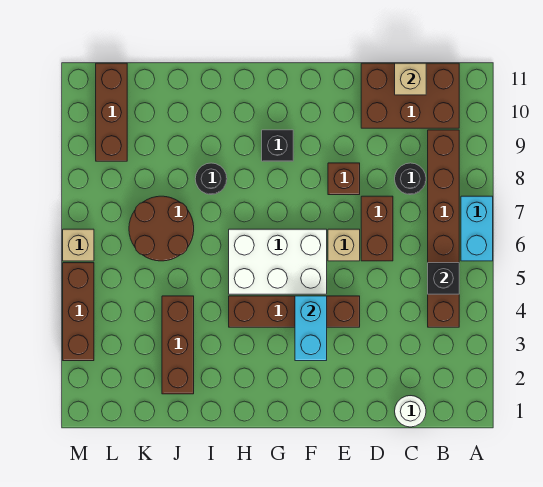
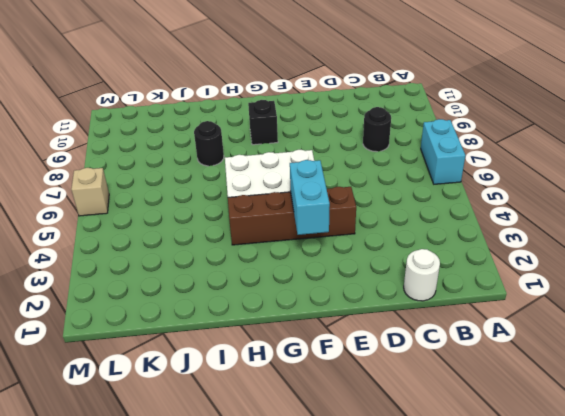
none -> brown 1x6 brick [428,130,459,327]
none -> brown 2x3 brick [361,63,459,128]
none -> brown 1x2 brick [361,196,393,261]

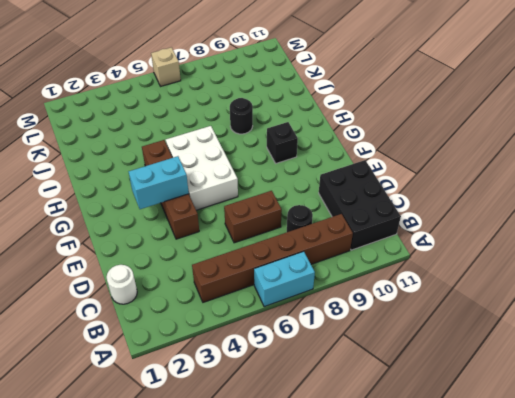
black 2x3 brick [319,160,401,250] -> brown 2x3 brick [361,63,459,128]
none -> tan 1x1 brick [328,229,360,261]
none -> brown 1x1 brick [328,163,360,195]
none -> brown 1x3 brick [162,296,194,394]

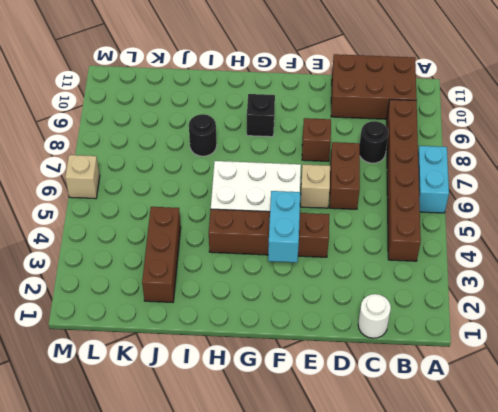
none -> brown 2x2 round brick [129,196,194,261]
none -> brown 1x3 brick [96,63,127,161]
none -> brown 1x3 brick [63,263,94,361]

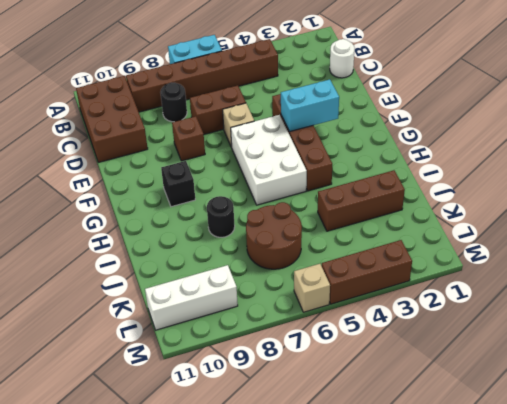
white 1x3 brick [145,265,238,330] -> brown 1x3 brick [96,63,127,161]
none -> black 1x1 brick [428,263,459,294]
none -> tan 1x1 brick [395,63,426,95]

